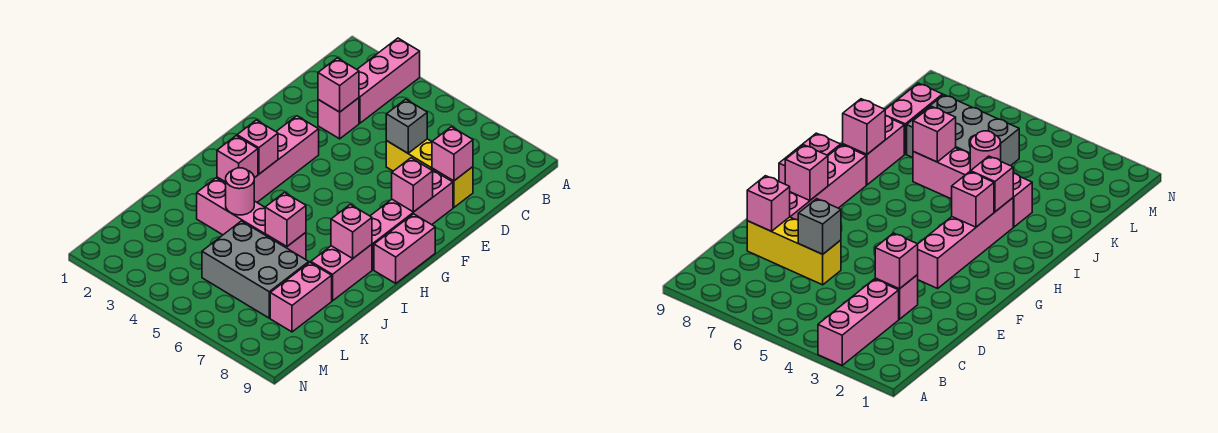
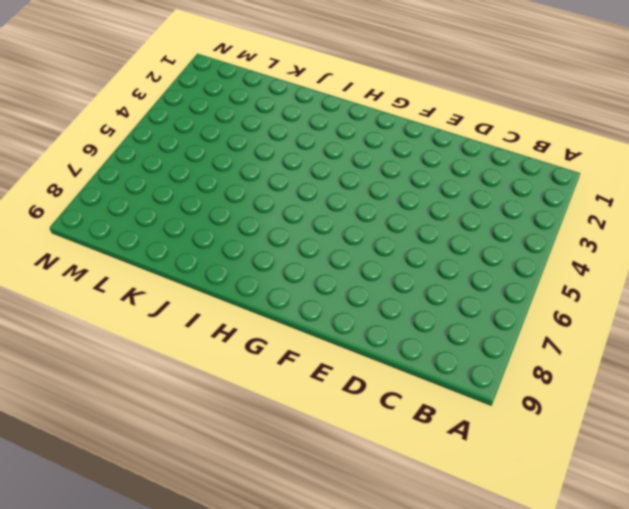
none -> pink 1x3 brick [357,38,420,123]
none -> pink 1x1 brick [318,98,359,139]
none -> yellow 1x3 brick [386,139,473,208]

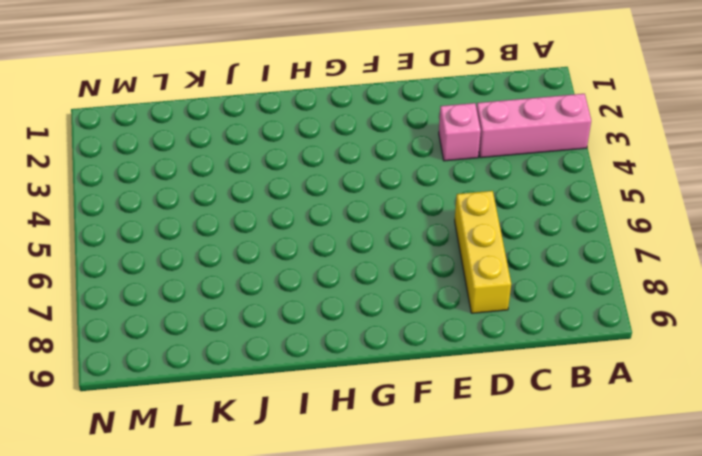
none -> pink 1x4 brick [371,169,453,270]
none -> pink 1x4 brick [217,116,319,202]
none -> pink 1x2 brick [374,214,435,283]

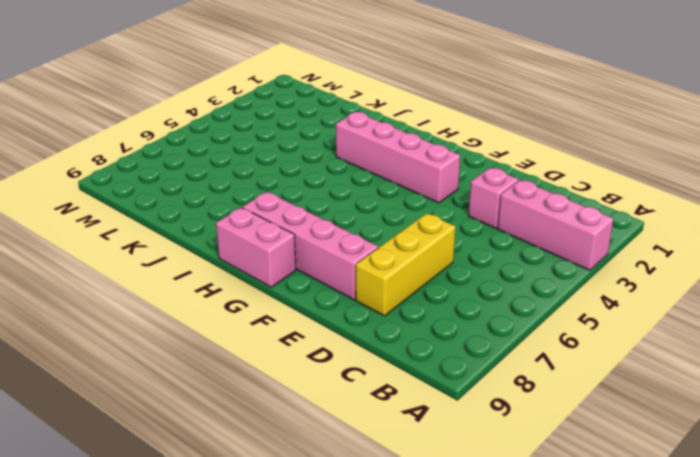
none -> pink 1x2 brick [311,244,372,301]
none -> pink 1x4 brick [197,178,306,259]
none -> grey 2x3 brick [202,221,309,318]

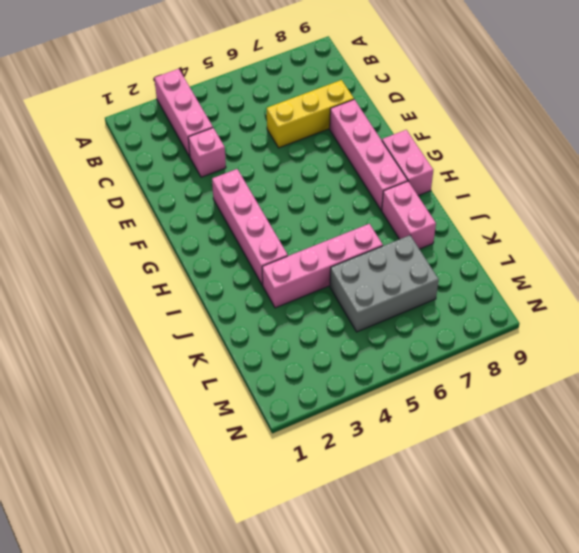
none -> pink 1x2 brick [270,262,332,332]
none -> pink 1x1 brick [318,58,359,112]
none -> grey 1x1 brick [386,99,427,153]

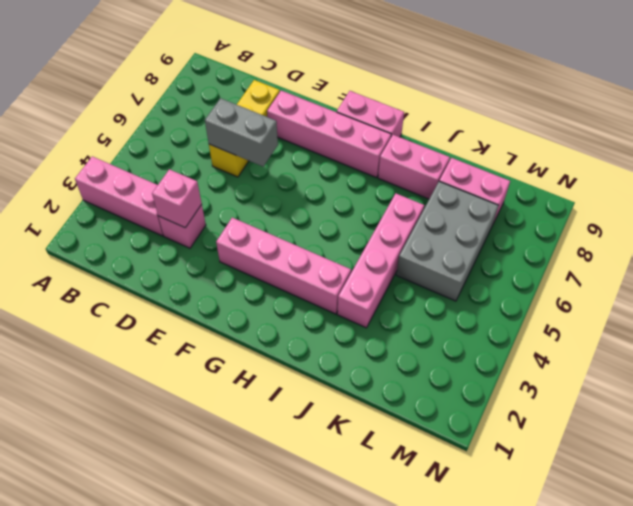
grey 1x2 brick [205,98,278,166] -> grey 1x1 brick [386,99,427,153]
none -> pink 1x1 brick [432,127,473,181]
none -> pink 1x1 brick [392,158,433,212]
none -> pink 1x1 brick [237,120,278,174]

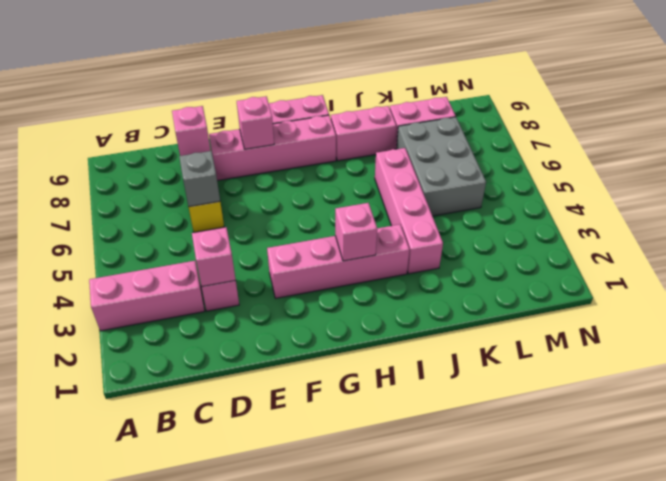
none -> pink 1x1 brick [217,136,258,182]
none -> pink 1x1 brick [331,204,372,258]
none -> pink 1x1 round brick [226,168,254,215]

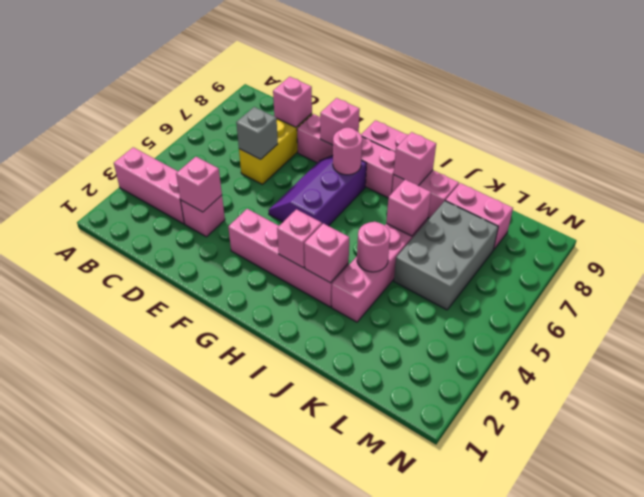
purple 2x3 slope [268,156,367,226] -> none
pink 1x1 round brick [333,128,362,175] -> none

